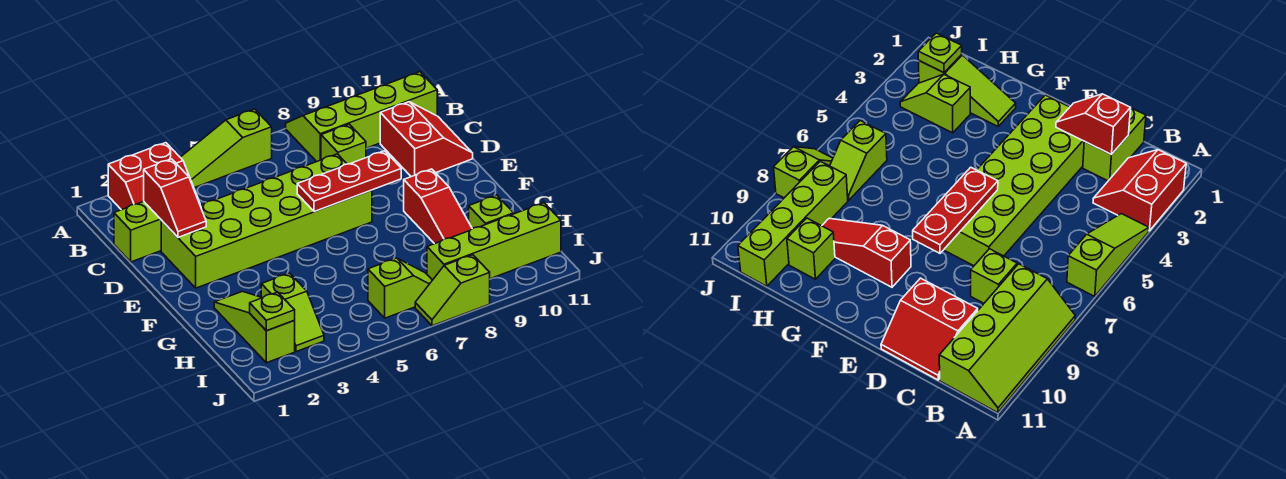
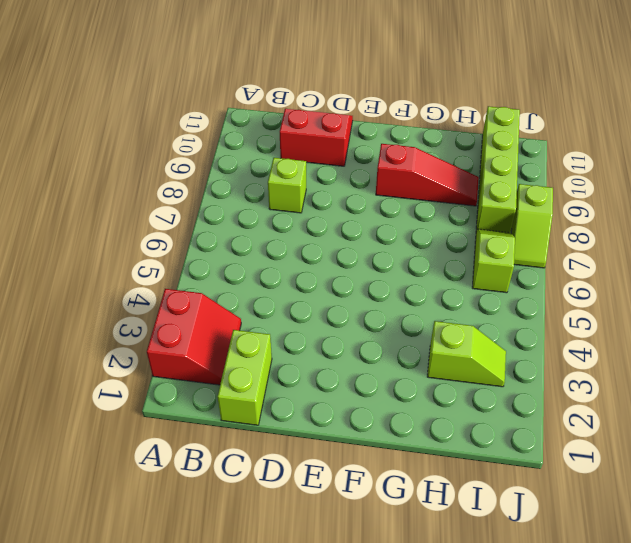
none -> lime 1x3 slope [180,109,272,188]
none -> lime 2x4 slope [286,72,437,162]
none -> lime 2x6 brick [161,154,372,288]

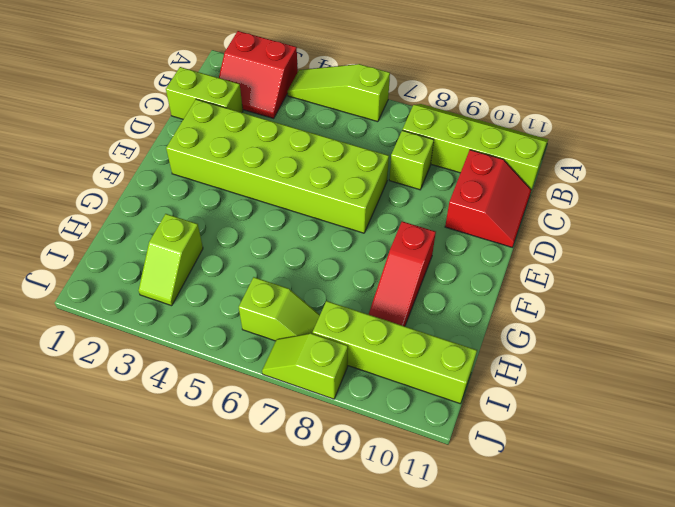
none -> lime 1x3 slope [214,291,295,363]
none -> lime 1x1 brick [469,195,514,229]
none -> red 1x2 slope [144,159,206,237]

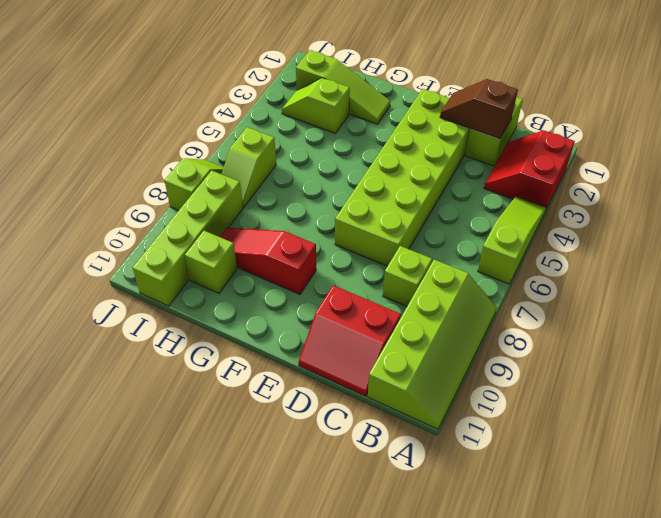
brown 1x2 slope [440,79,518,139] -> red 1x2 slope [144,159,206,237]
none -> red 1x3 plate [297,151,401,212]
none -> lime 1x1 plate [250,292,295,331]

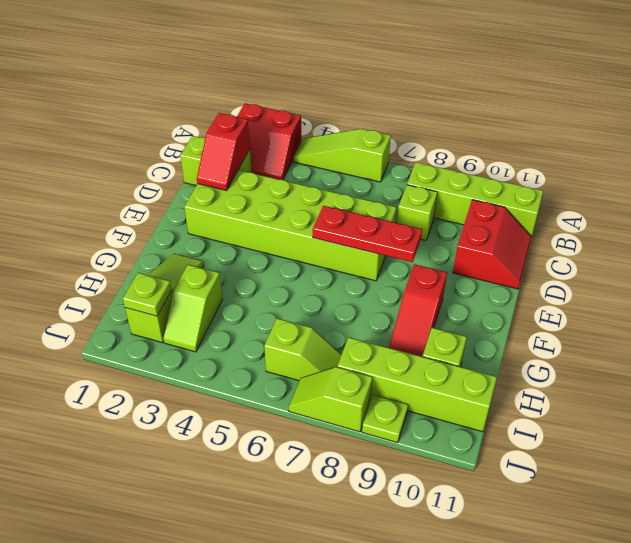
lime 1x1 plate [362,395,408,443] -> none

